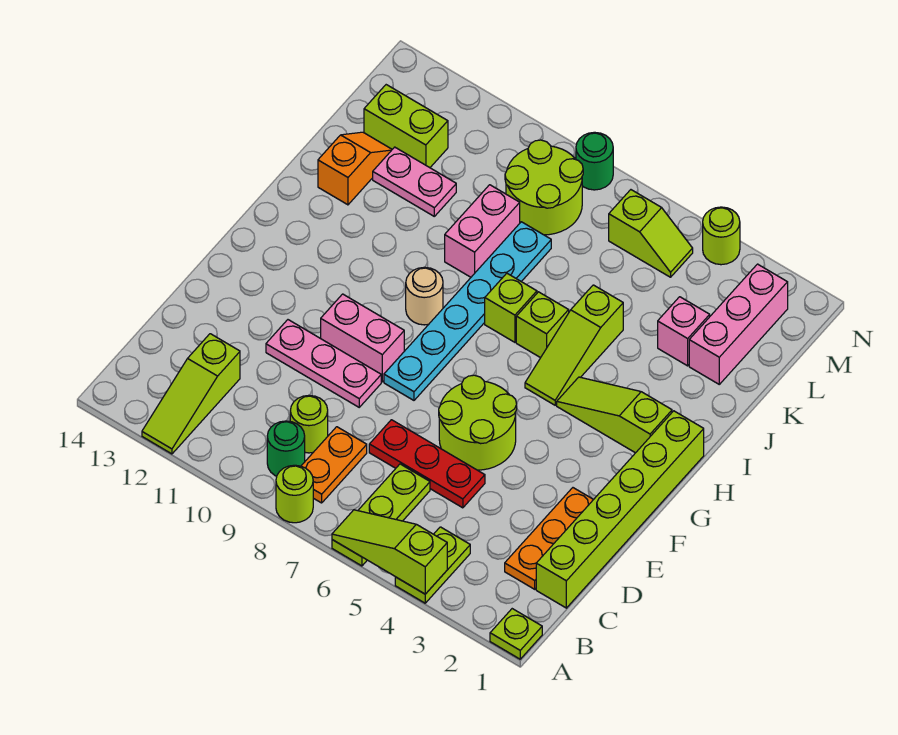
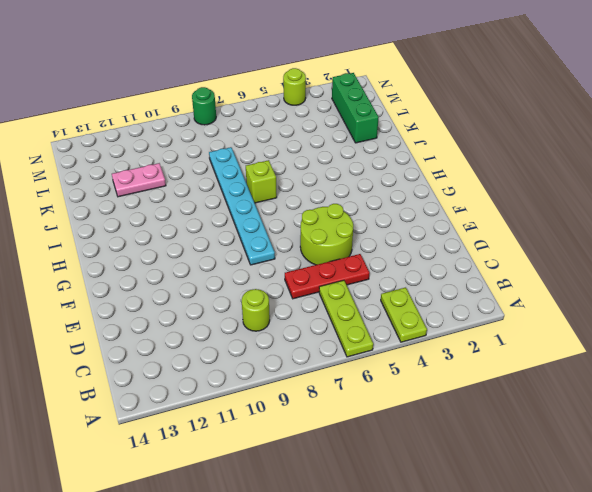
green 1x3 brick [332,73,379,143] -> pink 1x3 brick [689,264,788,384]
none -> lime 1x1 plate [490,609,542,659]
none -> lime 1x1 round brick [276,465,313,523]
none -> lime 1x3 slope [142,334,240,454]
none -> orange 1x2 plate [301,427,367,503]

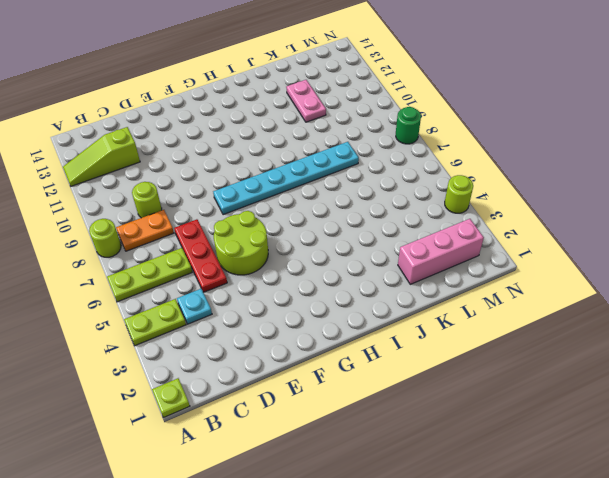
cyan 1x1 plate [177,289,212,324] -> none
none -> green 1x1 round brick [267,421,305,476]
none -> lime 1x6 brick [536,411,704,608]
none -> orange 1x3 plate [505,488,593,589]
none -> pink 1x3 plate [266,320,381,407]

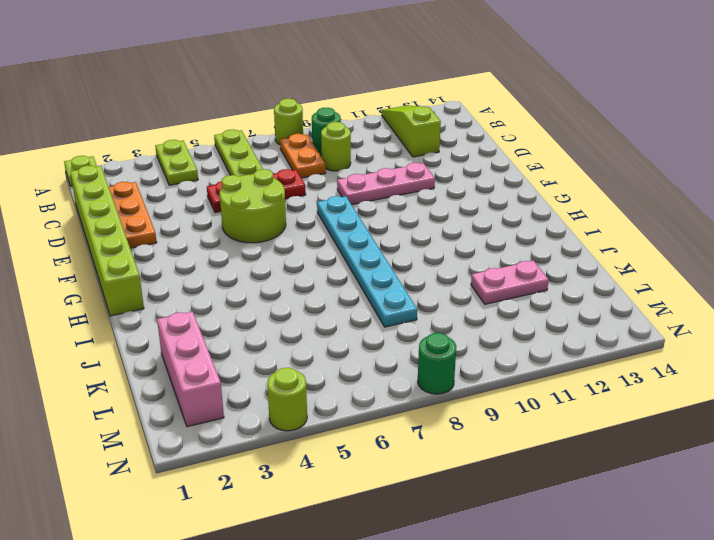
none -> pink 1x2 brick [321,294,404,382]
none -> lime 1x3 slope [557,377,672,453]
none -> lime 1x3 slope [525,285,623,405]
none -> tan 1x1 round brick [406,267,443,325]

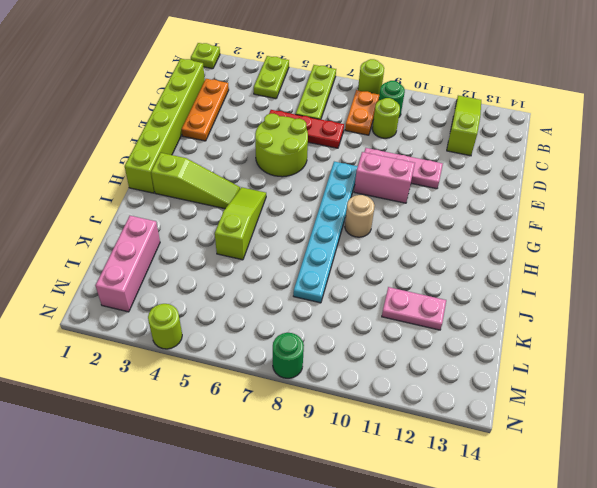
none -> lime 1x1 brick [516,292,569,358]
none -> lime 1x1 brick [485,273,537,342]
none -> pink 1x2 brick [445,185,520,277]
none -> orange 1x2 slope [318,132,392,205]

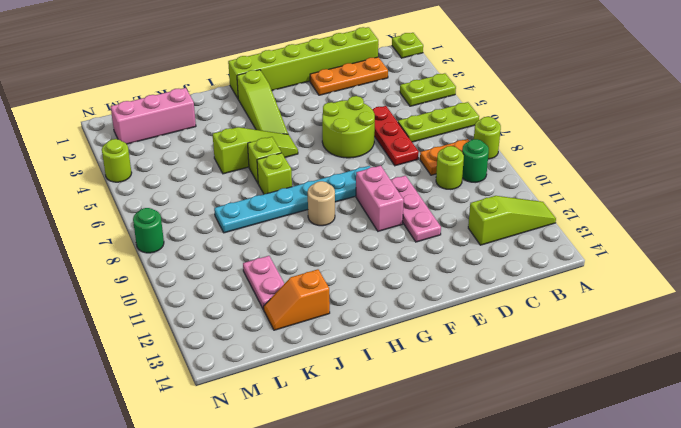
none -> pink 1x2 brick [445,185,520,277]
none -> pink 1x1 brick [658,297,710,366]
none -> lime 2x2 round brick [505,140,583,235]
none -> lime 1x2 brick [364,85,448,168]

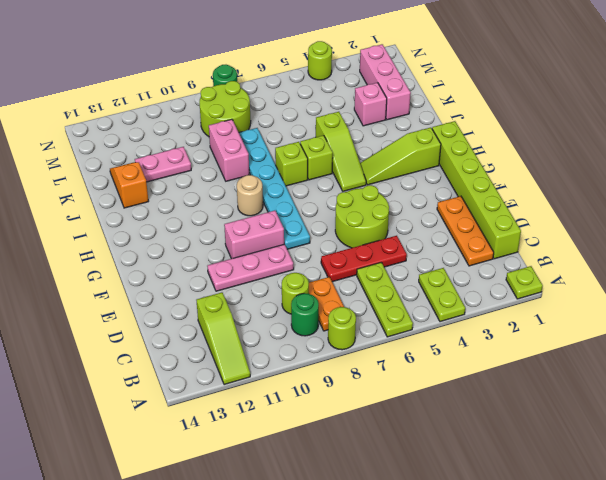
none -> lime 1x2 brick [364,85,448,168]
none -> lime 1x2 slope [609,190,693,277]
none -> lime 1x3 slope [332,510,447,594]

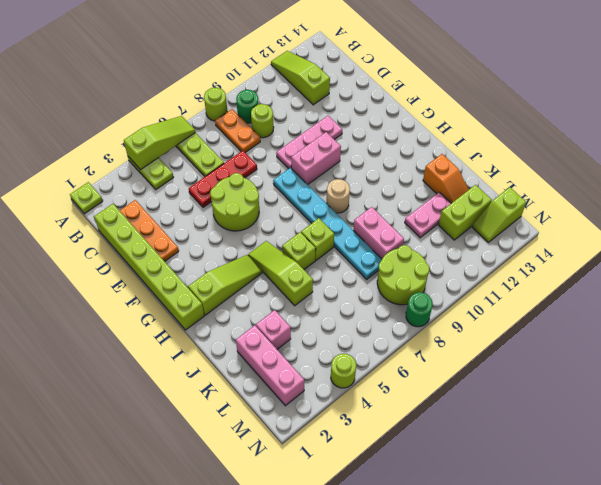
lime 1x2 slope [472,187,526,242] -> lime 1x2 slope moved to [609,190,693,277]

